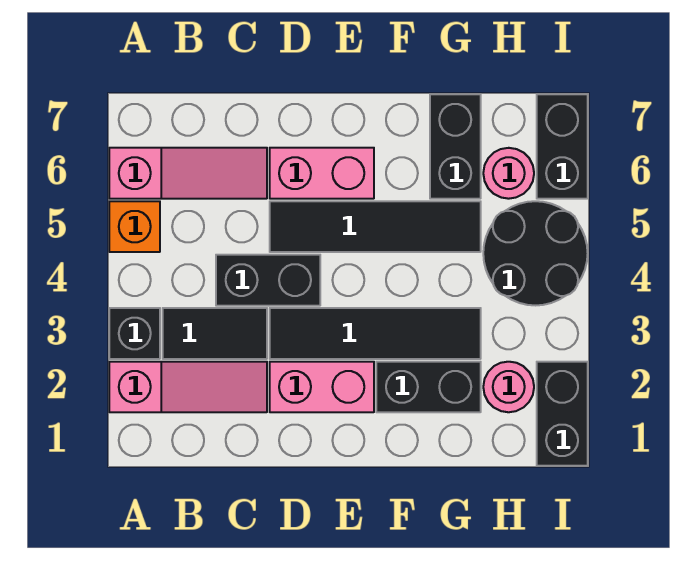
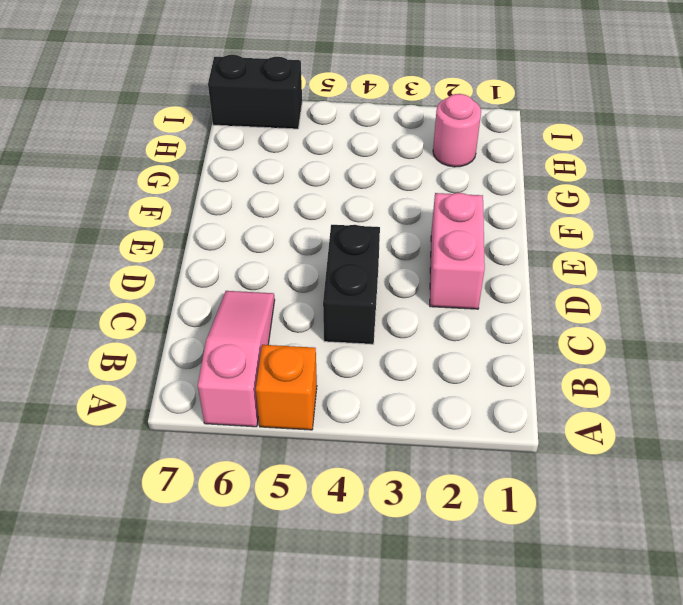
none -> pink 1x3 slope [109,362,267,412]
none -> black 1x1 brick [109,308,160,359]
none -> black 1x2 tile [163,308,267,359]

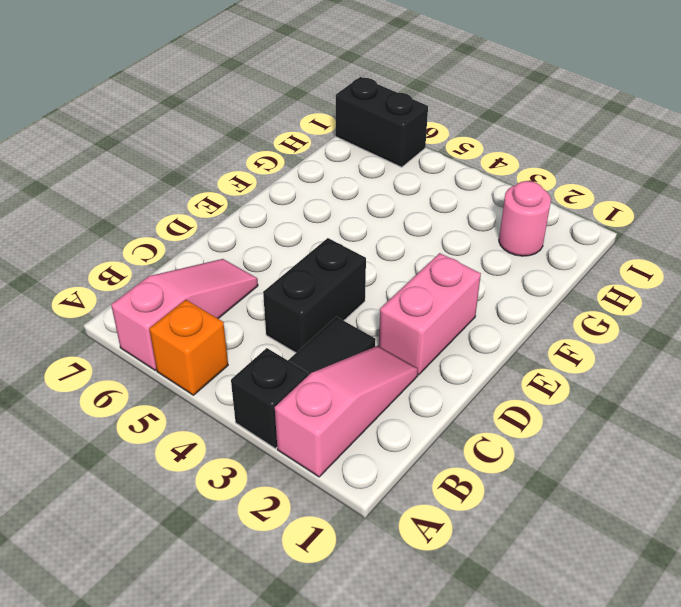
none -> black 1x4 tile [270,308,481,359]
none -> black 1x4 tile [270,201,481,252]
none -> pink 1x2 brick [270,148,374,199]

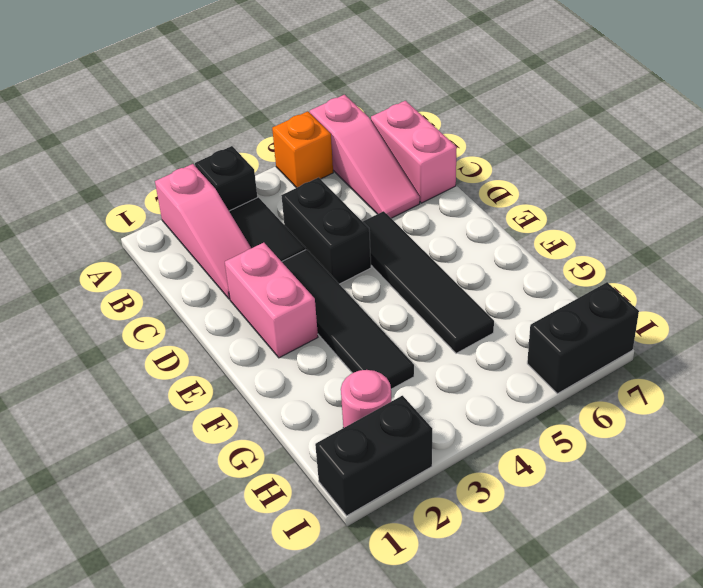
pink 1x2 brick [371,101,457,203] -> pink 1x2 brick moved to [270,148,374,199]
none -> black 1x2 brick [376,362,481,412]
none -> black 1x2 brick [430,94,481,199]
none -> black 2x2 round brick [483,201,588,305]

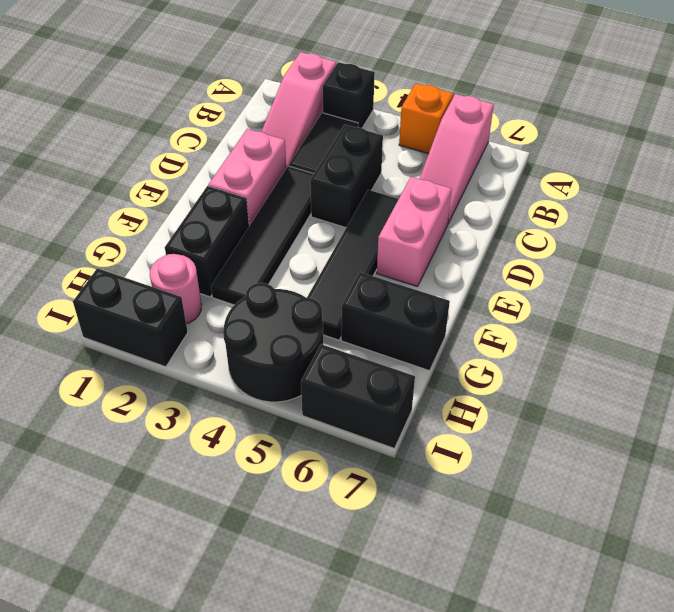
none -> pink 1x1 round brick [483,148,534,199]

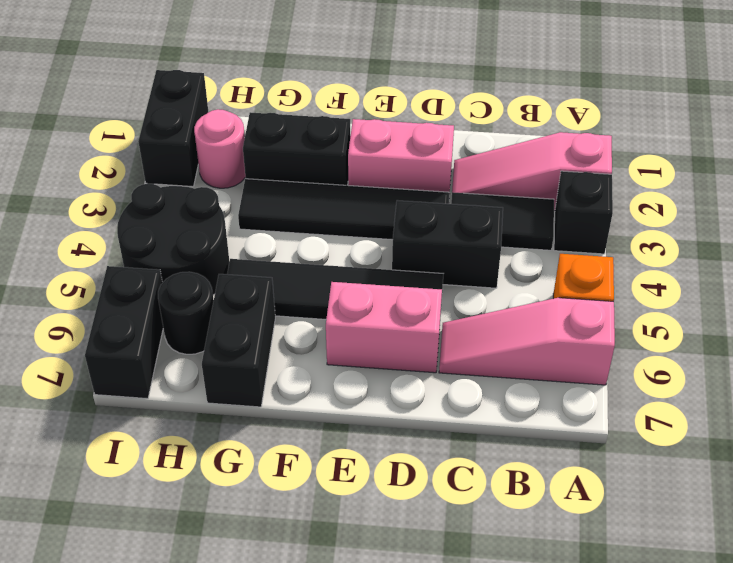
black 1x1 round brick [158,272,214,354] -> pink 1x1 round brick [483,148,534,199]

